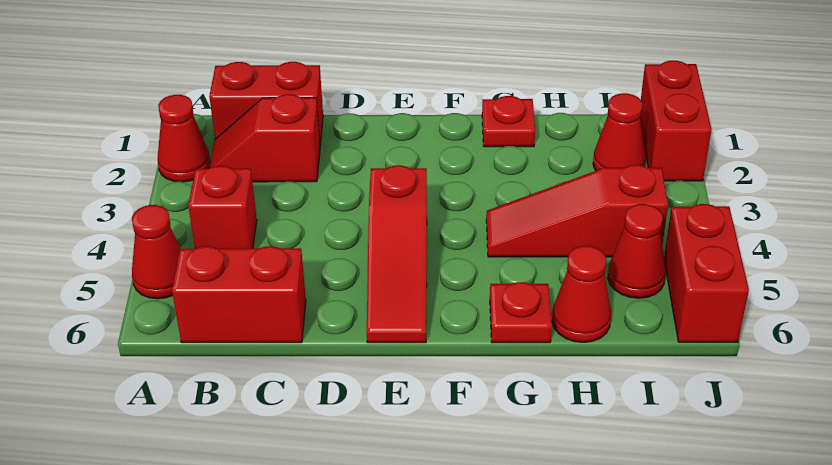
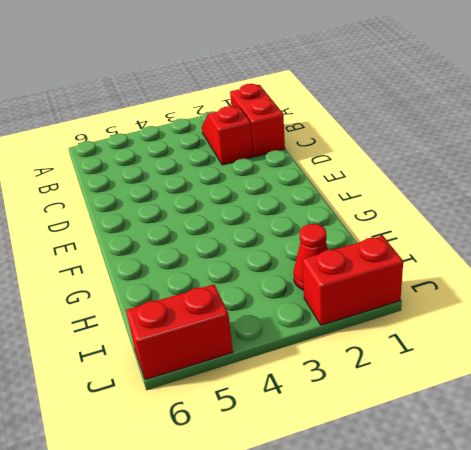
none -> red 1x1 cone [158,95,210,182]
none -> red 1x1 cone [132,205,181,299]
none -> red 1x1 brick [188,166,257,249]

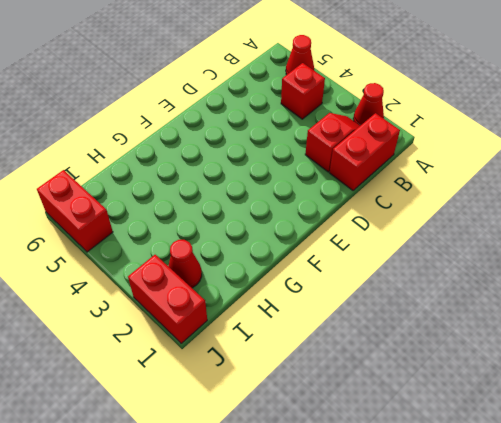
none -> red 1x2 brick [172,246,306,343]
none -> red 1x3 slope [367,165,427,343]
none -> red 1x1 plate [482,96,535,147]

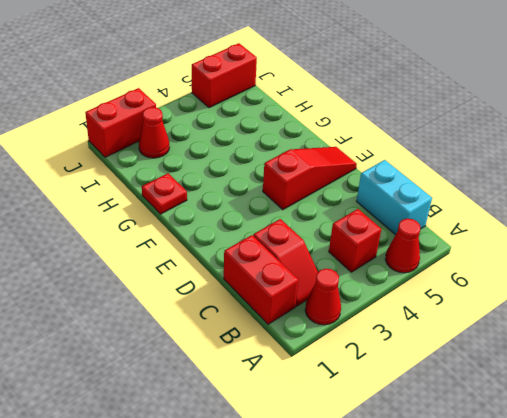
cyan 1x2 brick [356,160,432,235] -> red 1x2 brick [172,246,306,343]
none -> red 1x3 slope [486,165,668,257]
none -> red 1x1 plate [490,282,552,343]
none -> red 1x1 cone [552,246,611,342]

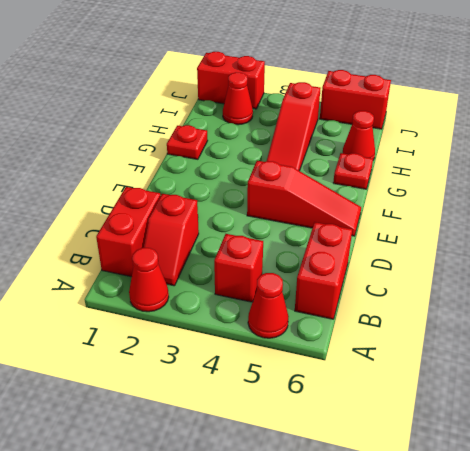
none -> red 1x1 cone [608,204,666,298]

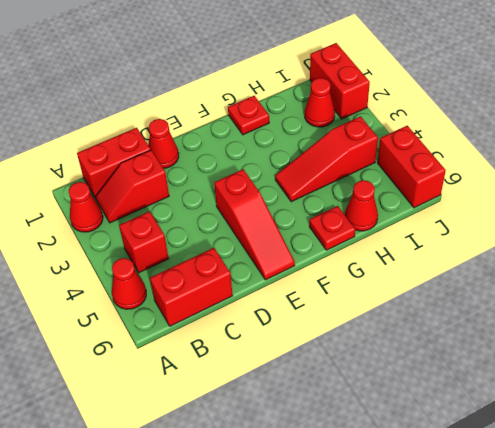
red 1x1 cone [148,119,179,168] -> red 1x1 cone moved to [608,204,666,298]

